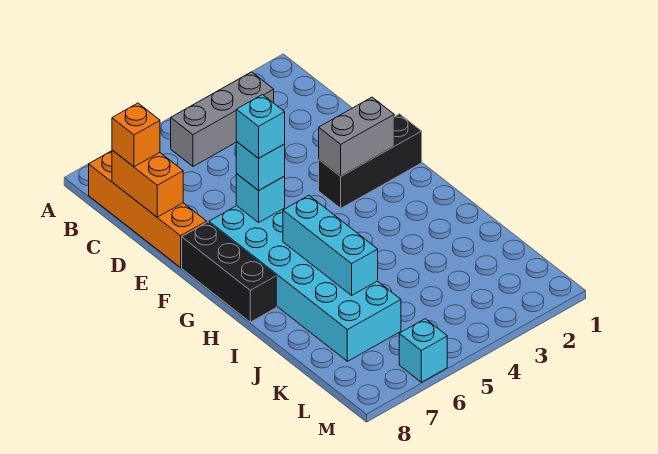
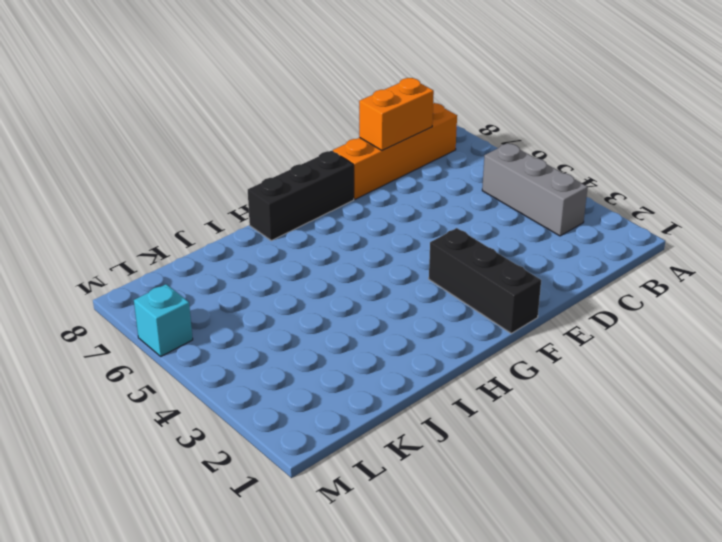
none -> cyan 2x6 brick [209,206,401,361]
none -> grey 1x2 brick [319,97,394,176]
none -> cyan 1x1 brick [236,174,285,222]

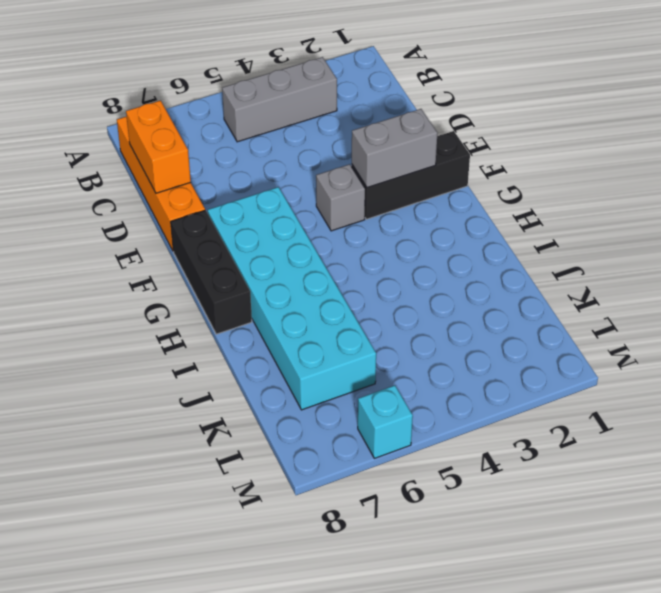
grey 1x1 brick [316,164,365,231] -> none
none -> cyan 1x1 brick [236,174,285,222]
none -> cyan 1x3 brick [283,196,378,295]
none -> orange 1x1 brick [112,103,160,167]

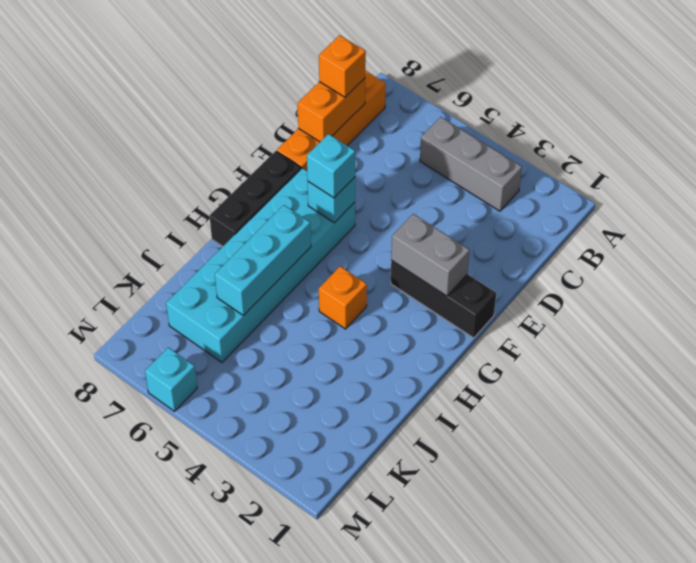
orange 1x1 brick [319,266,367,329] -> none
none -> cyan 1x1 brick [236,95,285,158]

